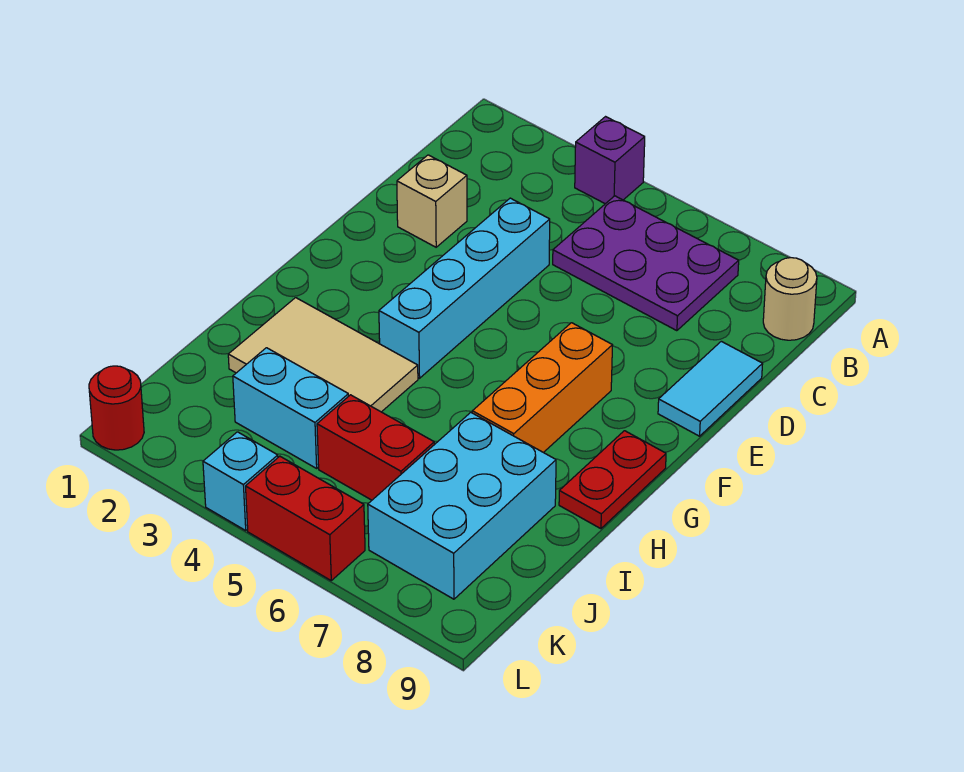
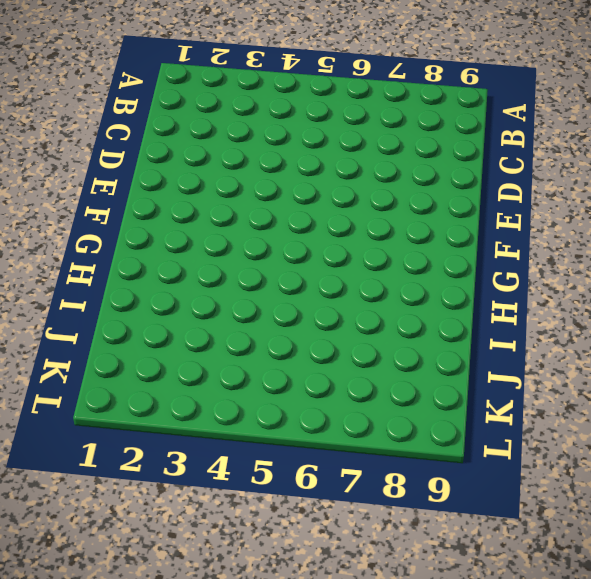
none -> purple 1x1 brick [575,117,645,204]
none -> purple 2x3 plate [553,196,739,331]
none -> tan 1x1 round brick [763,258,817,340]

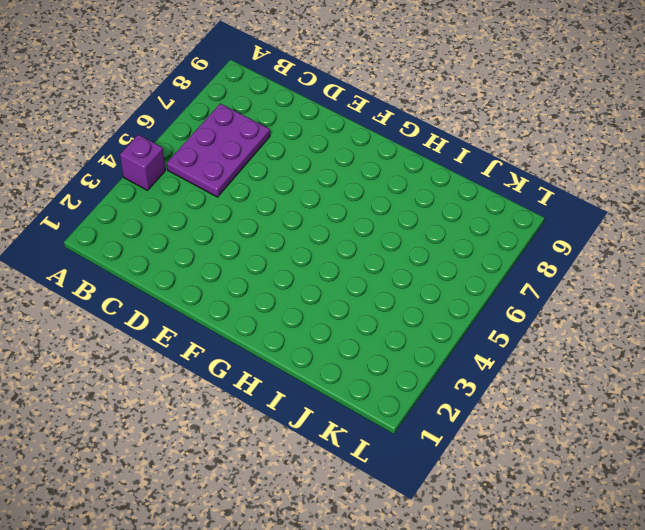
none -> tan 1x1 round brick [763,258,817,340]
none -> tan 1x1 brick [397,155,467,247]
none -> cyan 1x4 brick [379,198,550,378]

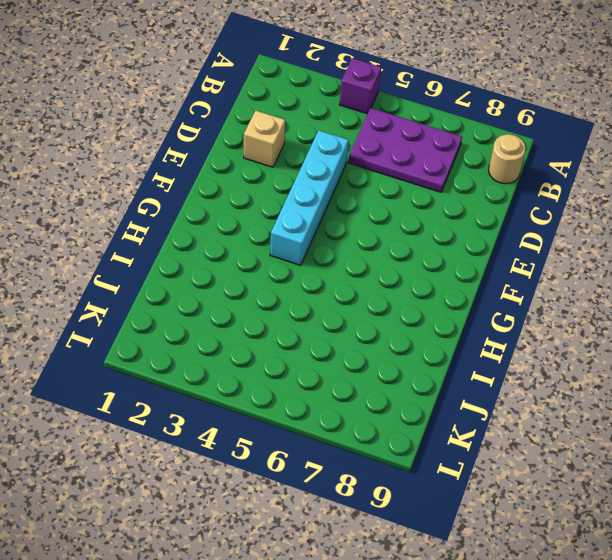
none -> cyan 1x2 tile [658,341,763,436]
none -> orange 1x3 brick [472,323,612,453]
none -> red 1x2 plate [559,431,666,529]

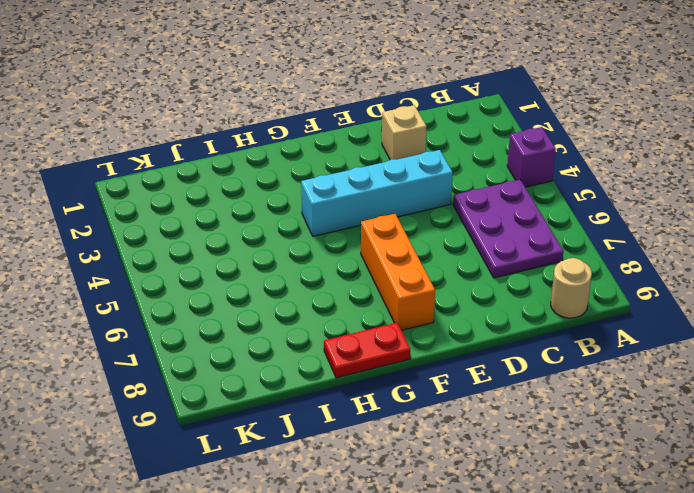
orange 1x3 brick [361,214,435,330] -> orange 1x3 brick turned to [472,323,612,453]
none -> cyan 1x2 tile [658,341,763,436]
none -> tan 2x3 tile [228,298,418,412]
none -> cyan 2x3 brick [368,413,556,599]

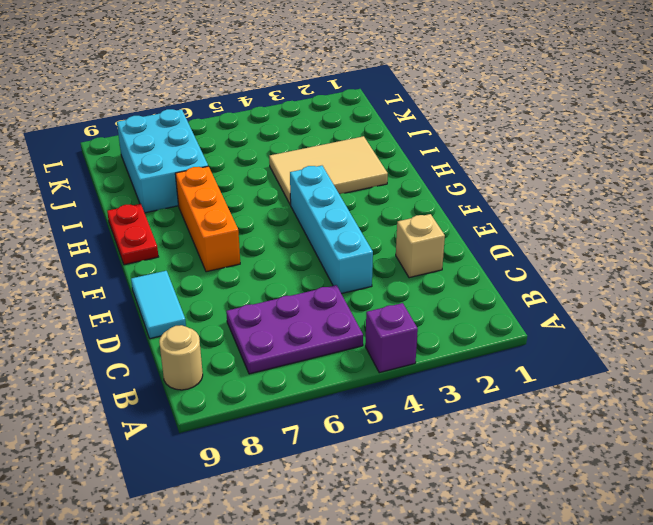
none -> cyan 1x2 brick [233,348,349,468]
none -> red 1x2 brick [317,395,434,500]
none -> red 1x1 round brick [89,366,144,450]

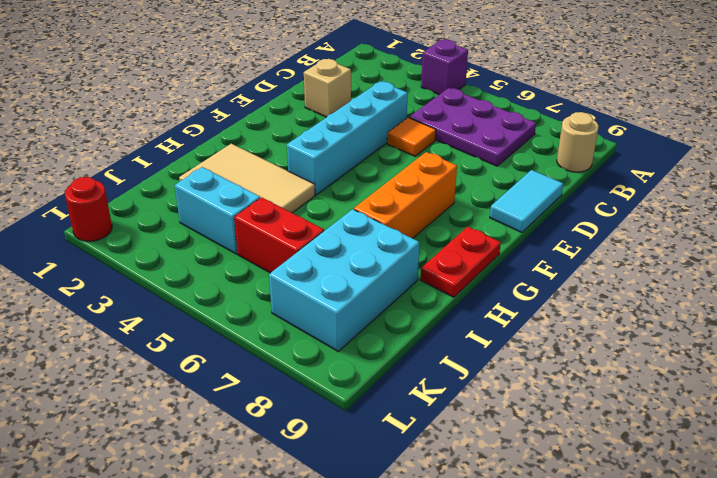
orange 1x1 tile [387,118,436,156] -> none
none -> cyan 1x1 brick [203,432,278,530]
none -> red 1x2 brick [246,456,365,580]

